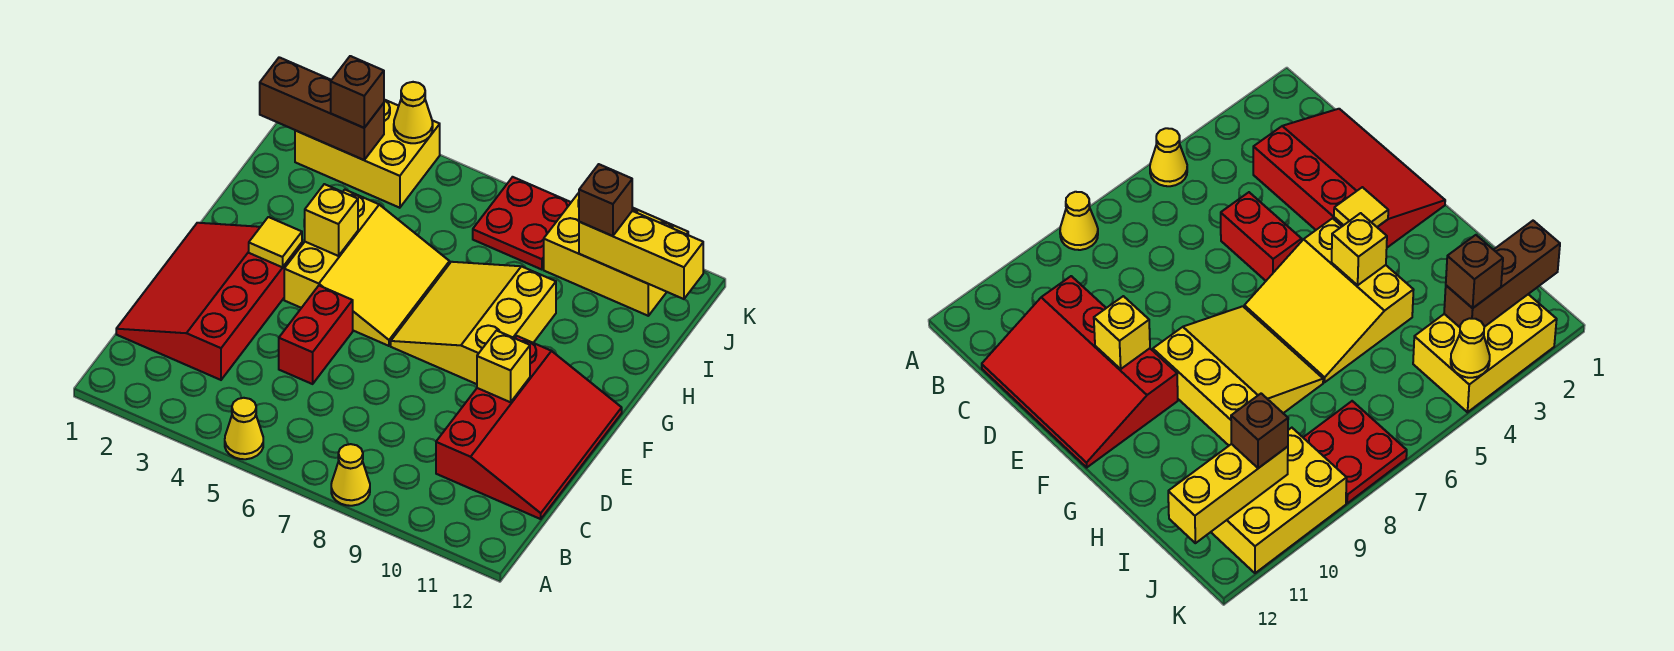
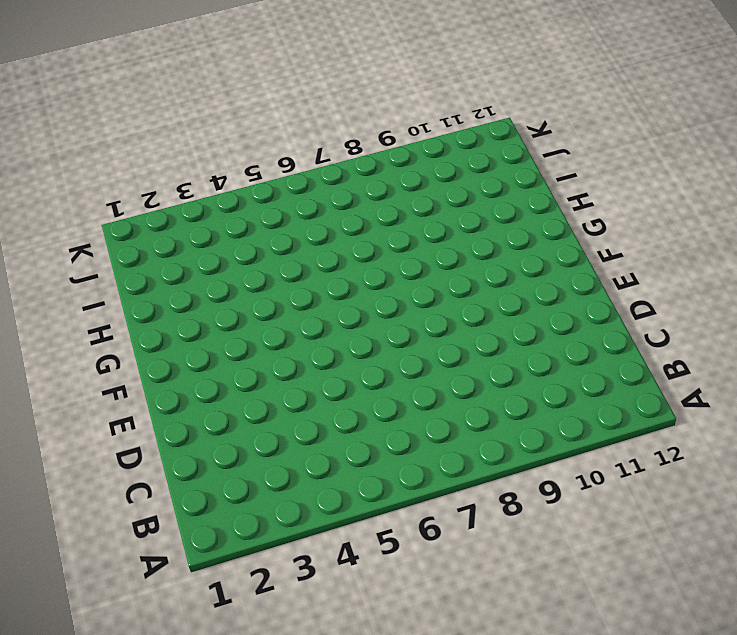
none -> yellow 1x1 cone [225,398,263,459]
none -> yellow 1x1 cone [331,444,370,506]
none -> red 3x4 slope [116,223,302,380]

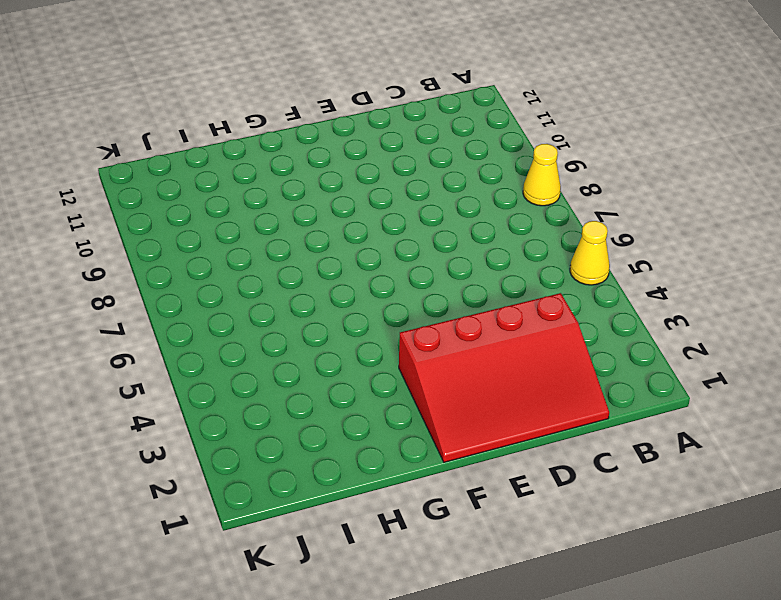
none -> red 3x4 slope [436,336,622,519]
none -> red 1x2 brick [279,286,353,384]
none -> yellow 3x3 slope [284,190,449,346]

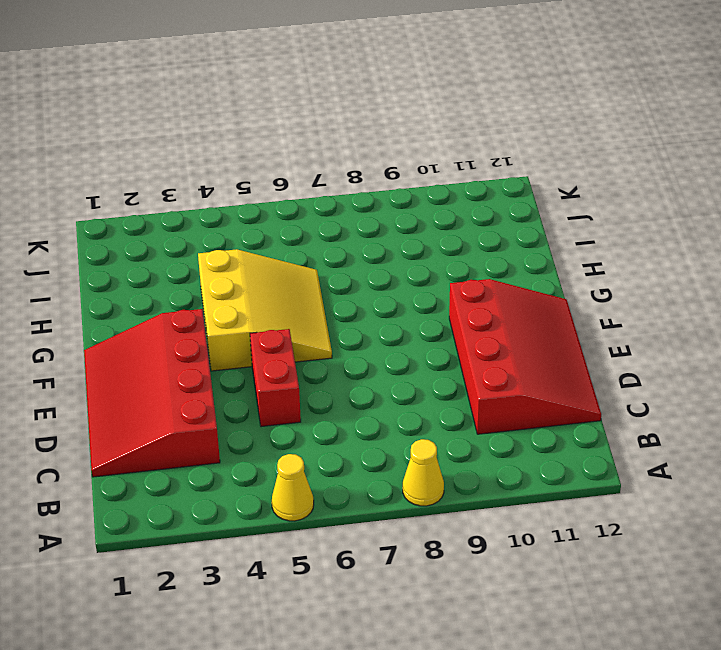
none -> yellow 3x3 slope [391,262,556,384]
none -> yellow 2x3 brick [295,100,440,208]
none -> red 2x2 plate [473,177,571,270]

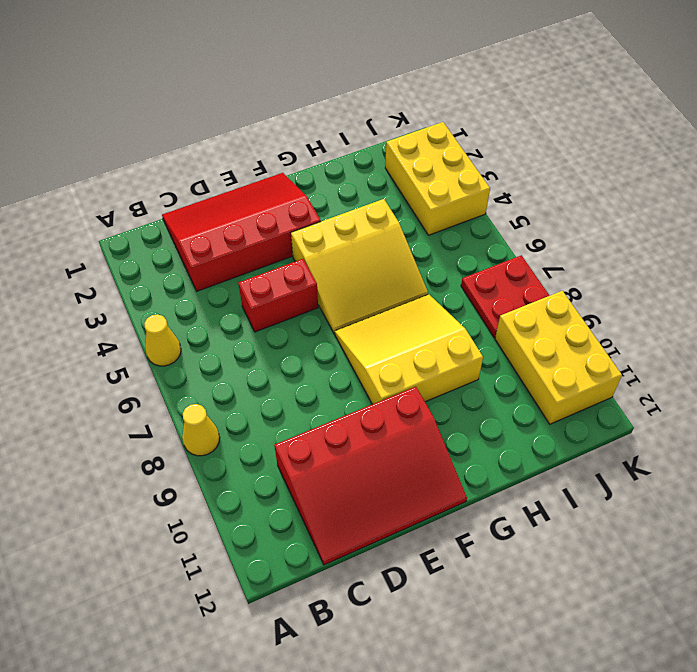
none -> yellow 1x1 brick [477,331,530,402]
none -> yellow 1x1 tile [249,217,302,267]
none -> yellow 1x1 brick [305,184,358,256]

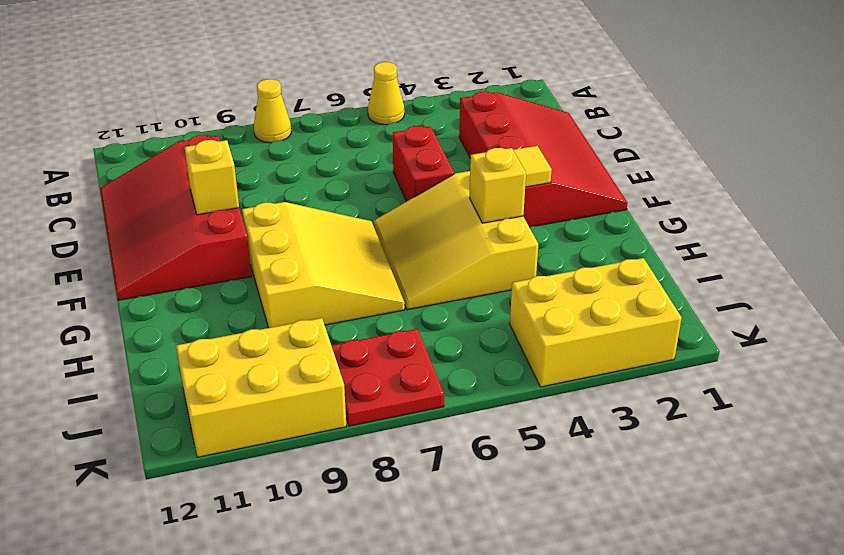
none -> brown 1x3 brick [260,57,384,160]
none -> yellow 1x3 brick [579,211,703,299]
none -> yellow 1x1 cone [394,82,433,143]

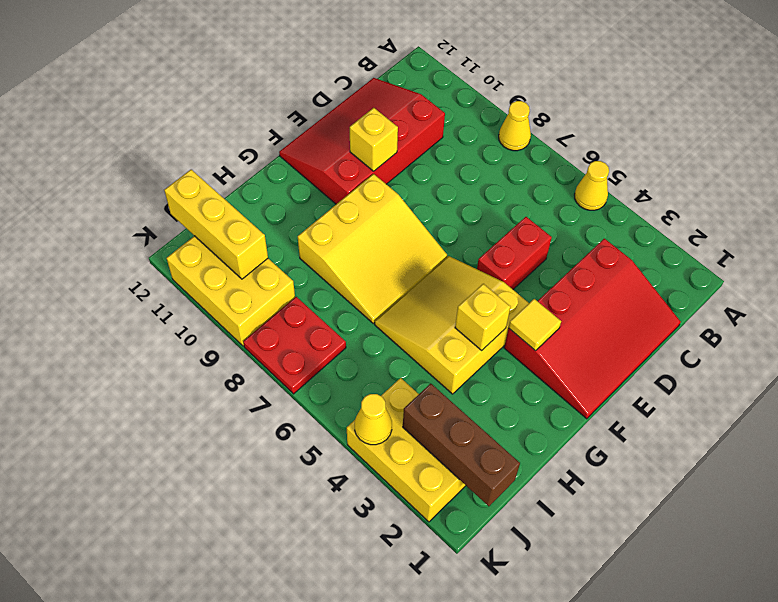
none -> brown 1x1 brick [331,56,384,128]
none -> brown 1x1 brick [579,164,632,236]

